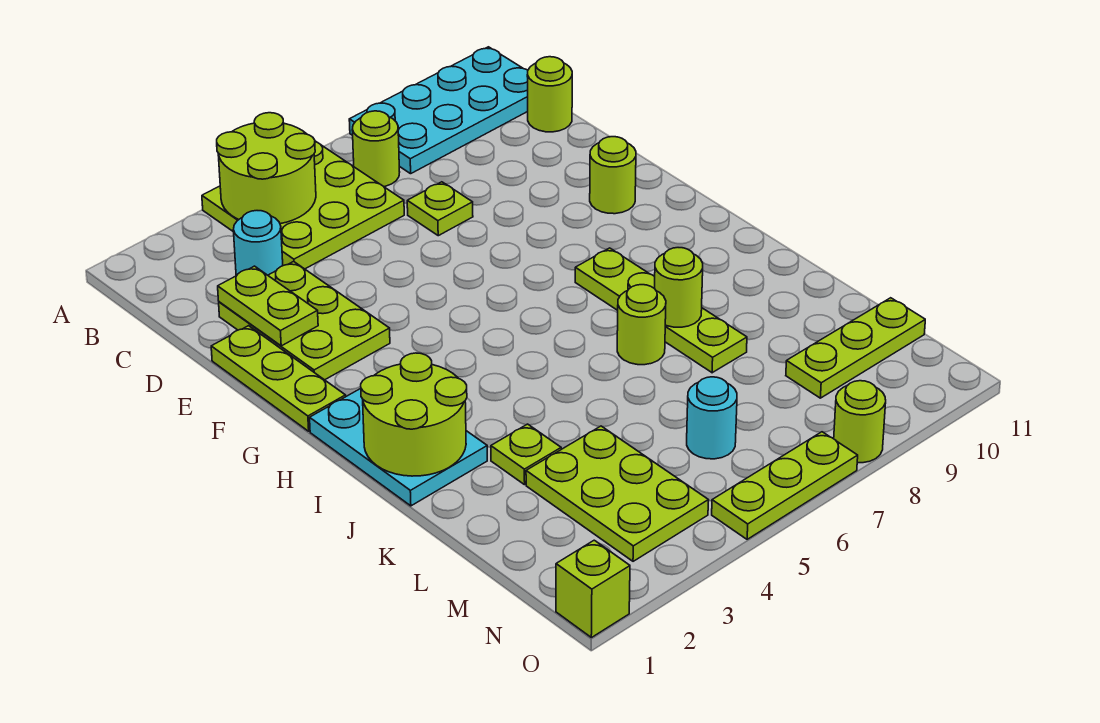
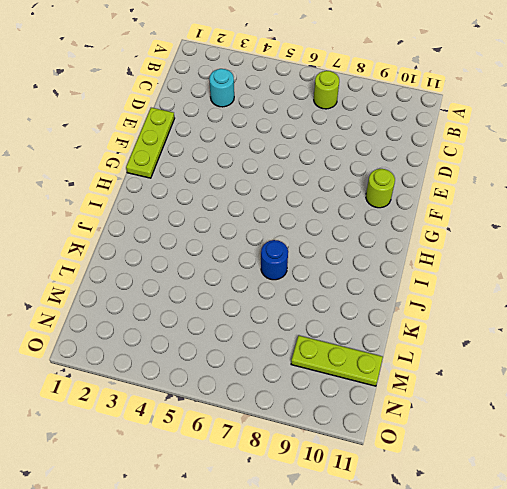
blue 1x1 round brick [261,240,288,280] -> lime 1x1 round brick [617,285,666,365]
none -> lime 3x3 plate [202,141,404,269]
none -> cyan 2x4 plate [349,47,528,174]
none -> lime 1x1 round brick [527,57,572,132]

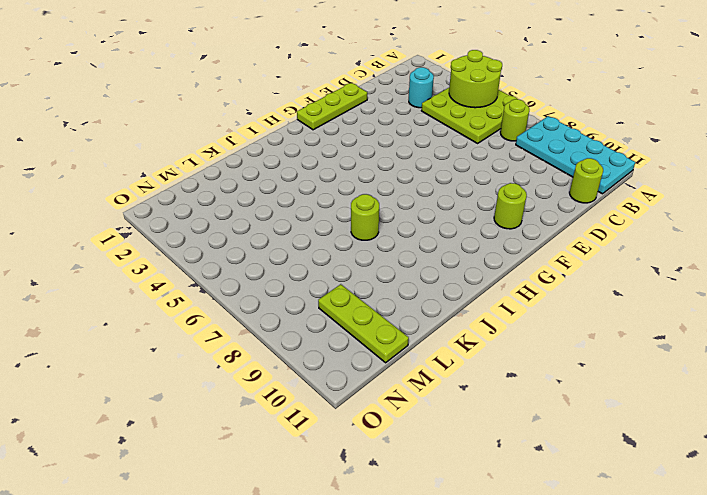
none -> lime 2x3 plate [219,262,390,380]
none -> lime 1x1 plate [407,182,473,236]
none -> cyan 2x3 plate [310,389,487,506]

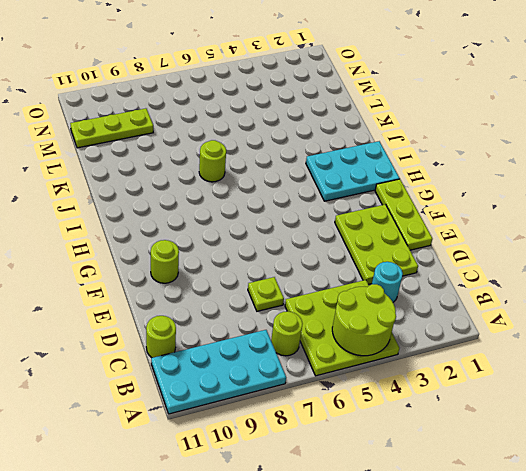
cyan 2x3 plate [306,141,400,201] -> cyan 2x3 plate turned to [310,389,487,506]
none -> lime 1x4 plate [575,248,747,373]
none -> lime 1x1 plate [491,424,561,485]
none -> lime 2x3 plate [526,426,708,561]

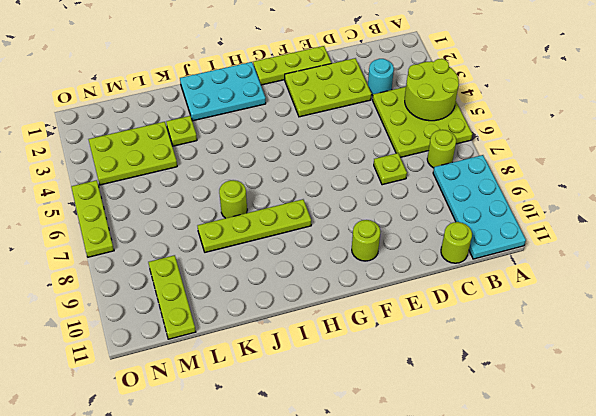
none -> cyan 1x1 round brick [687,377,737,459]
none -> lime 1x1 brick [556,540,630,638]
none -> lime 1x1 round brick [834,381,886,463]

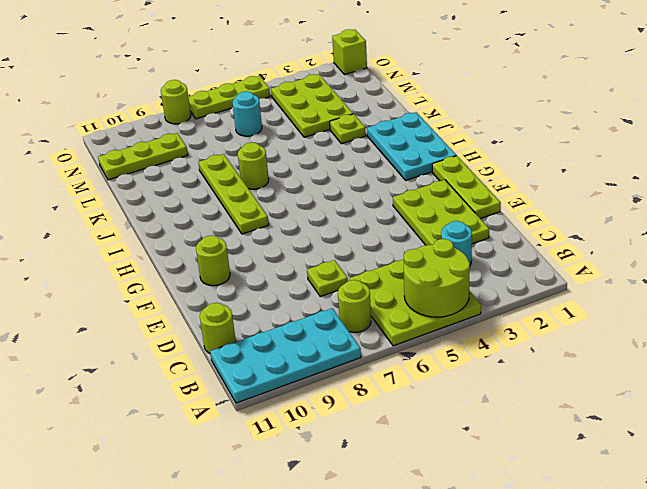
none -> lime 1x2 plate [218,266,318,346]
none -> lime 2x2 round brick [361,353,467,476]
none -> lime 1x1 round brick [654,248,703,327]

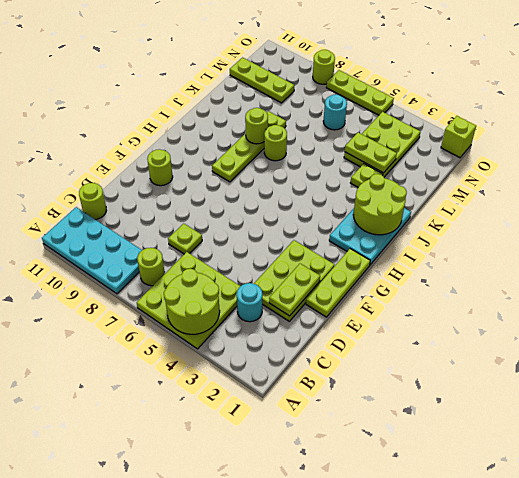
lime 1x2 plate [345,132,397,173] -> none

